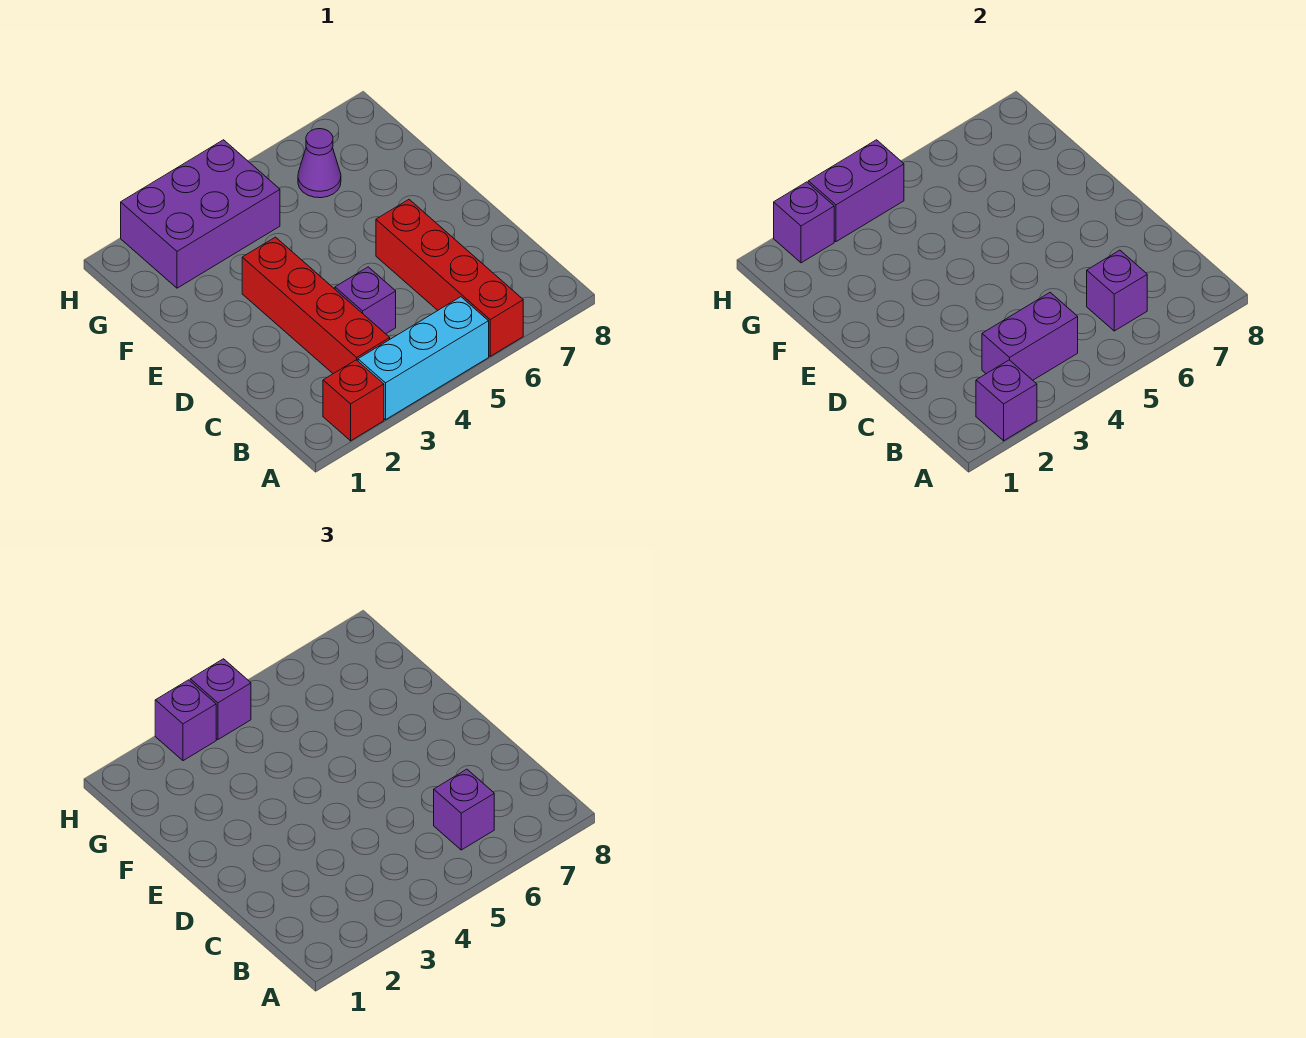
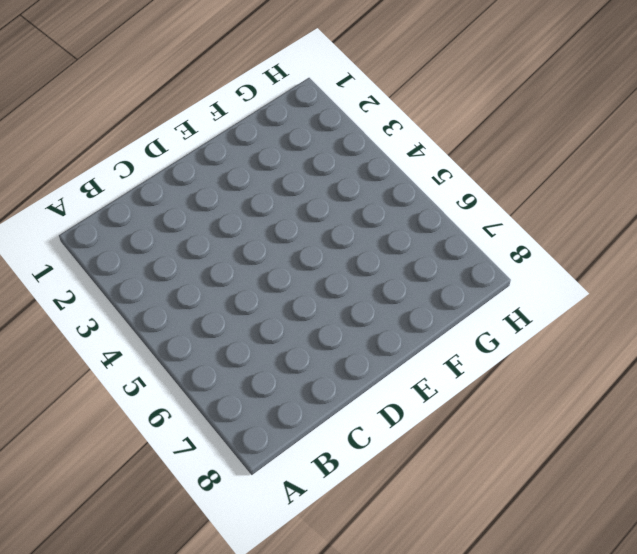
none -> red 1x1 brick [323,360,384,441]
none -> cyan 1x3 brick [358,297,489,420]
none -> red 1x4 brick [376,200,523,356]

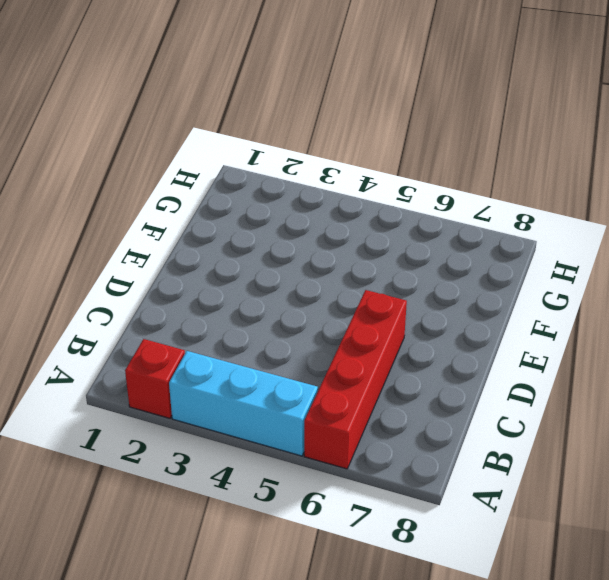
none -> red 1x4 brick [242,237,390,374]
none -> purple 1x1 brick [335,267,396,334]
none -> purple 2x3 brick [121,140,280,288]

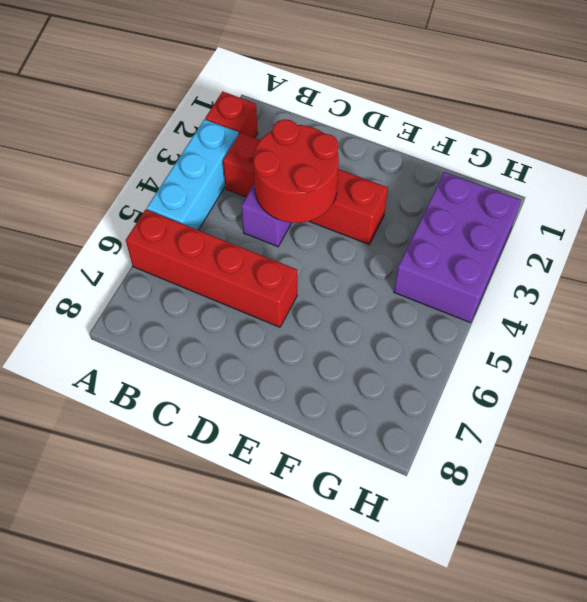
red 2x2 round brick [253,119,339,223] -> none
none -> purple 1x1 cone [298,129,341,198]
none -> purple 1x1 brick [976,360,1037,441]
none -> purple 1x2 brick [982,293,1078,380]

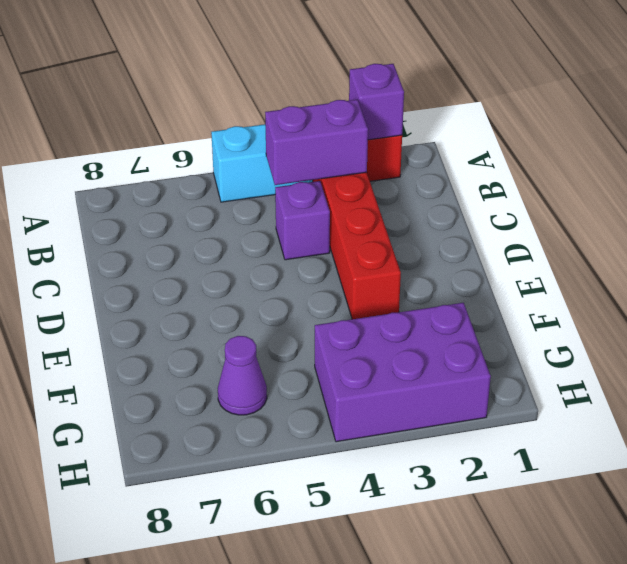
none -> red 1x4 brick [376,200,523,356]
none -> purple 1x1 brick [1087,250,1147,331]
none -> purple 1x1 brick [774,182,834,263]

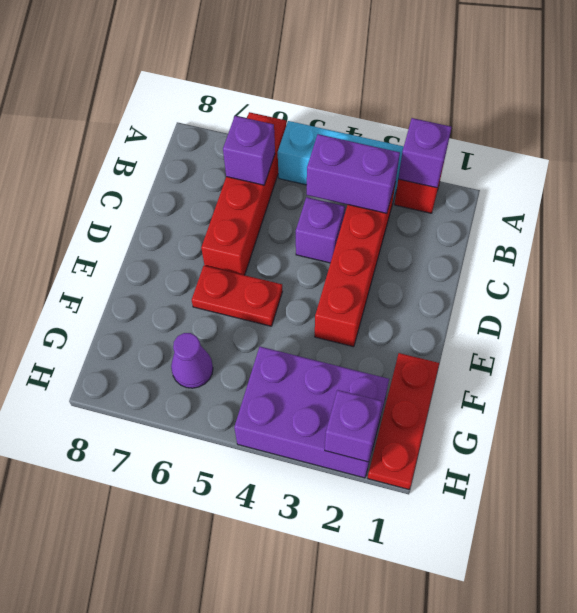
red 1x2 plate [192,265,282,326] -> none
red 1x3 plate [368,353,439,489] -> none
none -> purple 1x2 brick [808,140,904,242]
none -> purple 1x1 brick [434,769,494,850]
none -> purple 1x1 brick [155,680,216,761]

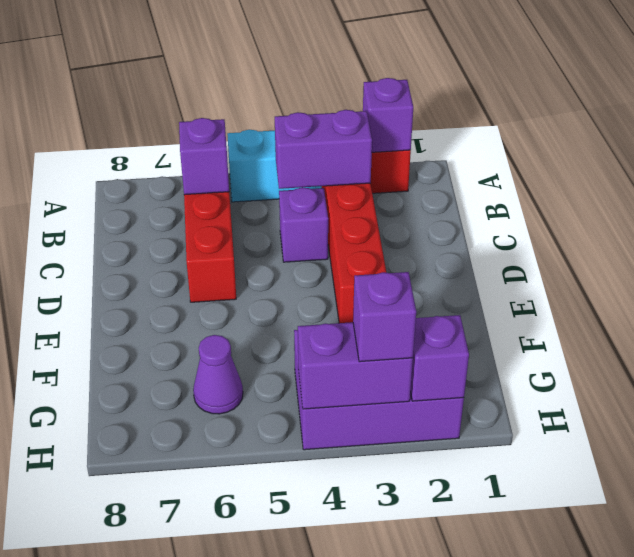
none -> purple 1x1 brick [434,769,494,850]
none -> purple 1x1 brick [190,659,251,739]

